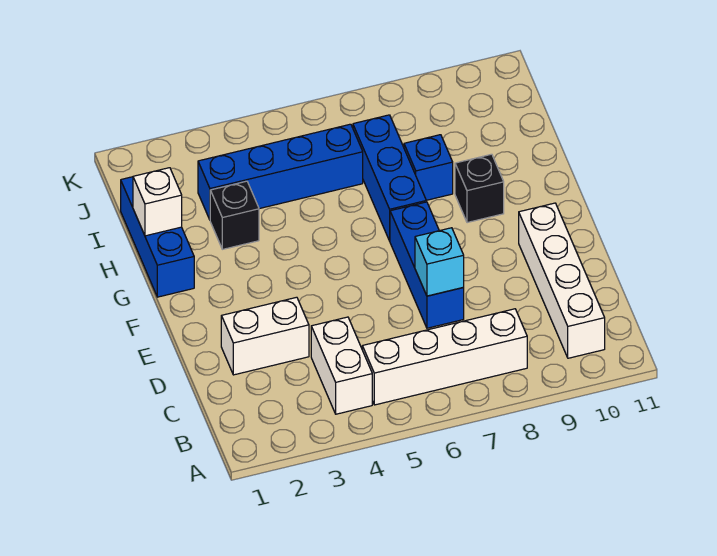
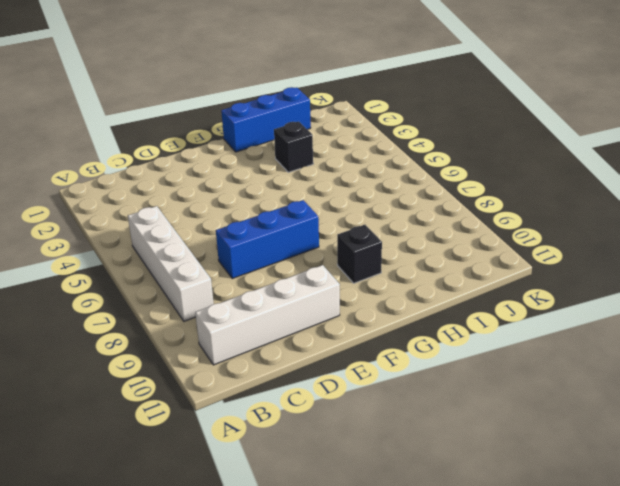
none -> white 1x2 brick [311,317,372,414]
none -> white 1x2 brick [221,297,309,375]
none -> blue 1x3 brick [353,115,426,241]

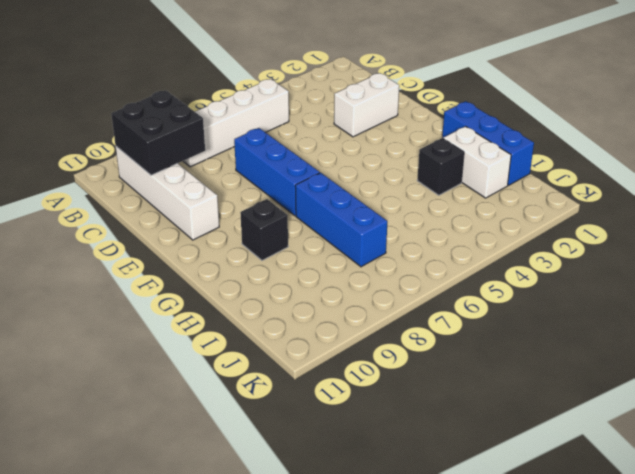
black 2x2 brick [111,90,205,175] -> none
white 1x2 brick [443,126,511,198] -> white 1x2 brick moved to [311,317,372,414]
none -> blue 1x1 brick [404,135,453,200]
none -> blue 1x4 brick [198,124,363,220]
none -> cyan 1x1 brick [415,228,464,296]

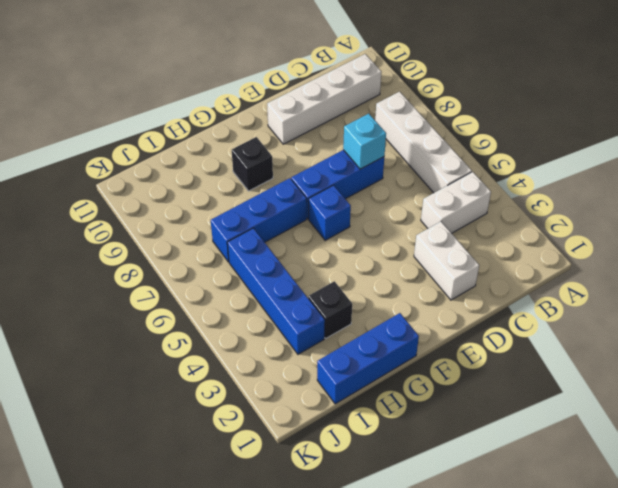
blue 1x1 brick [309,185,351,240] -> blue 1x1 brick moved to [404,135,453,200]
none -> white 1x1 brick [133,168,182,236]

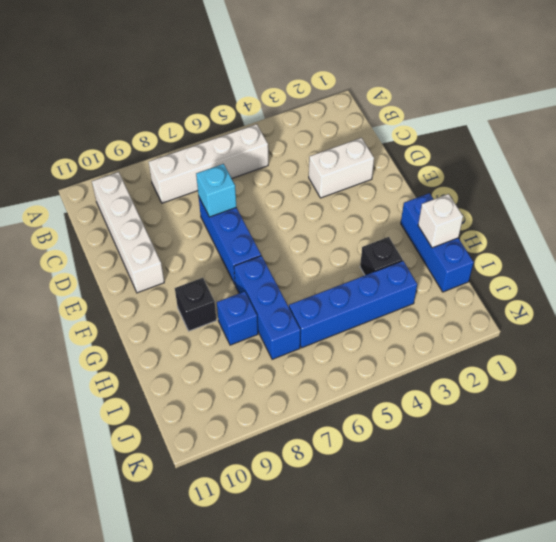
none -> white 1x2 brick [311,317,372,414]

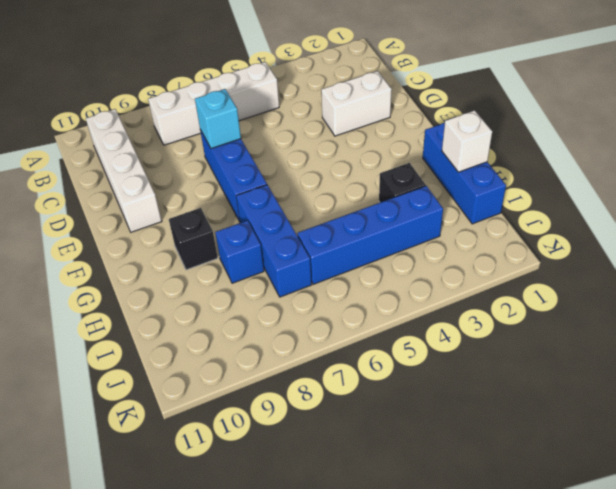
none -> white 1x2 brick [311,317,372,414]

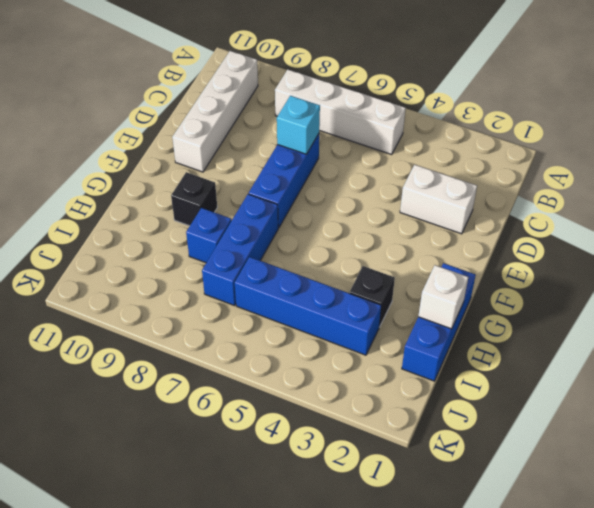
none -> white 1x2 brick [311,317,372,414]

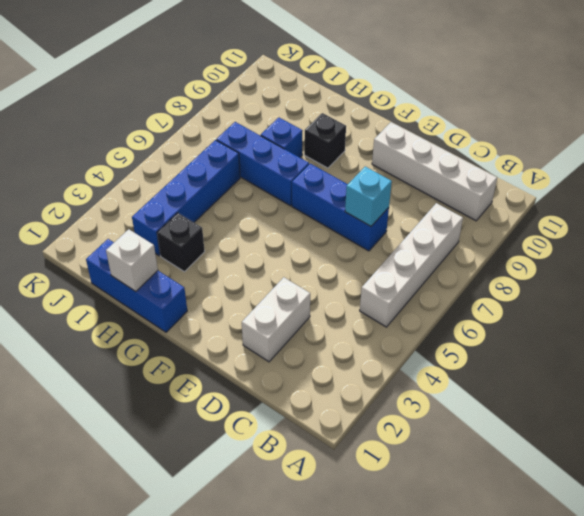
none -> white 1x2 brick [311,317,372,414]

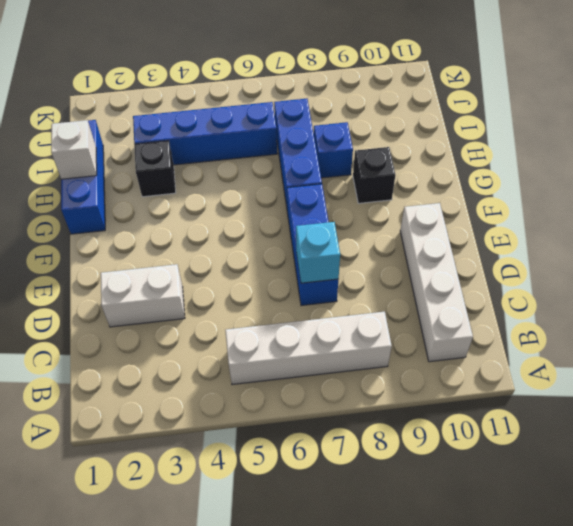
none -> white 1x2 brick [311,317,372,414]

